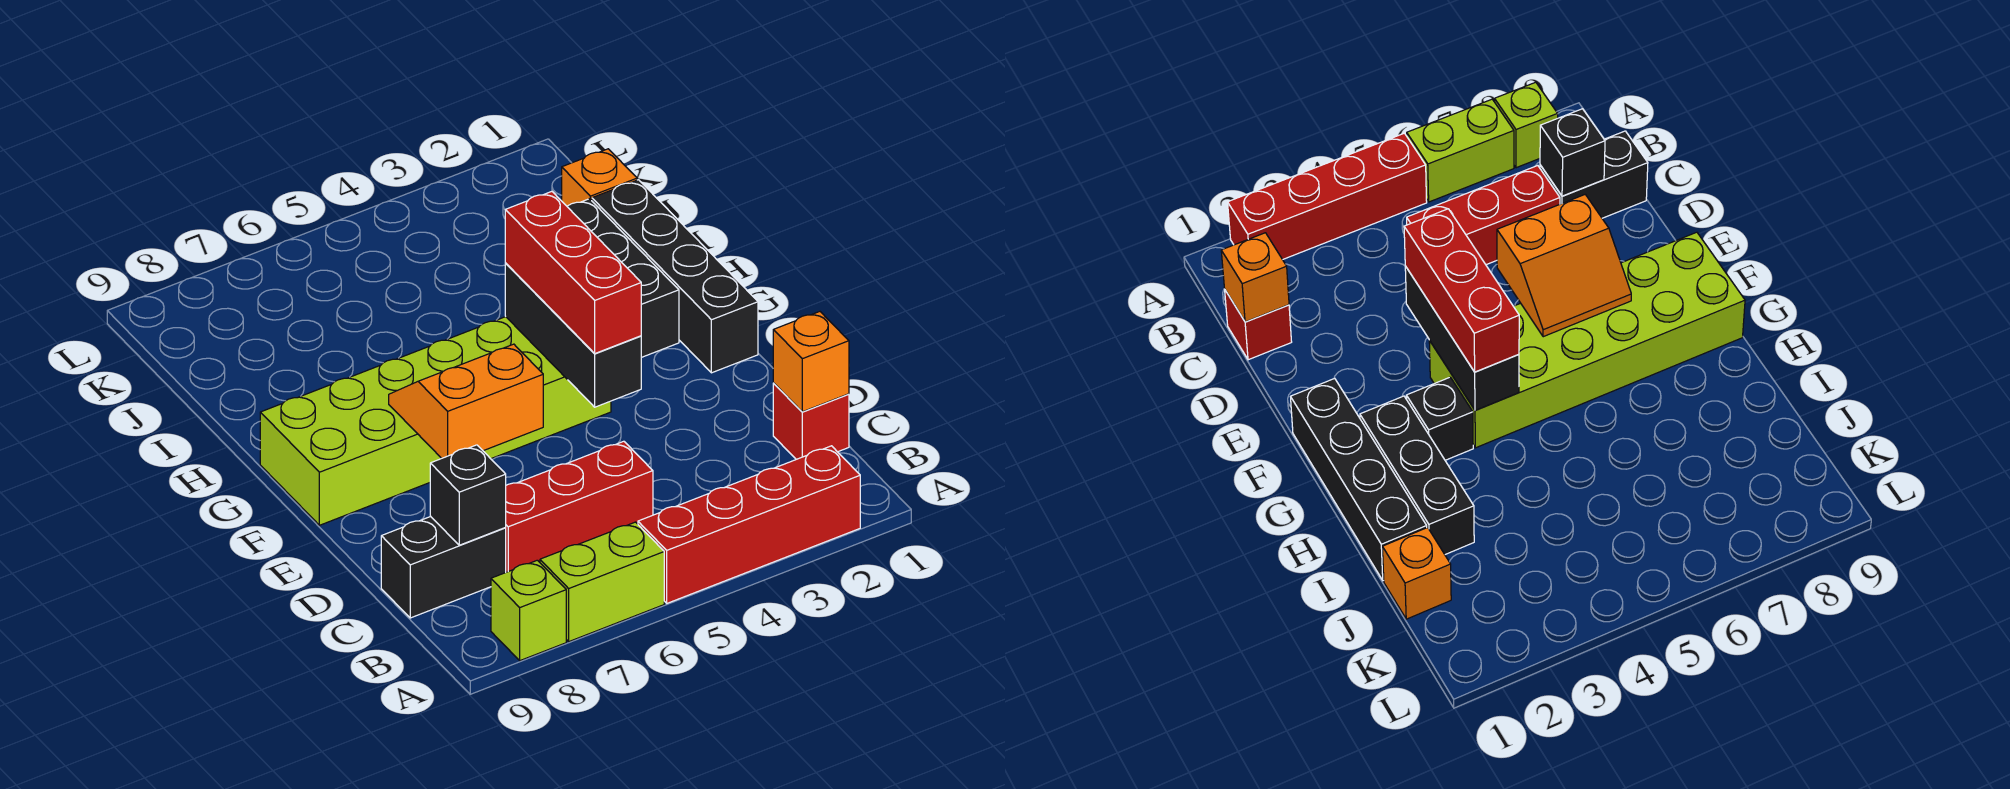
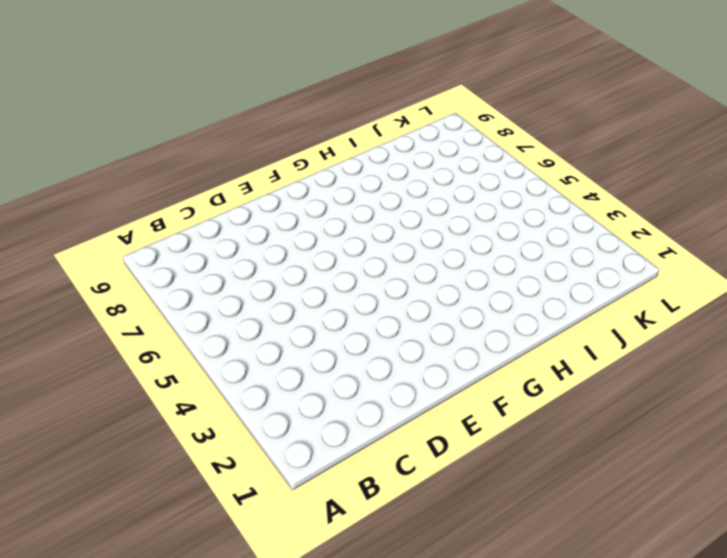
none -> red 1x4 brick [638,446,860,603]
none -> lime 1x2 brick [540,522,664,641]
none -> lime 1x1 brick [491,560,566,661]

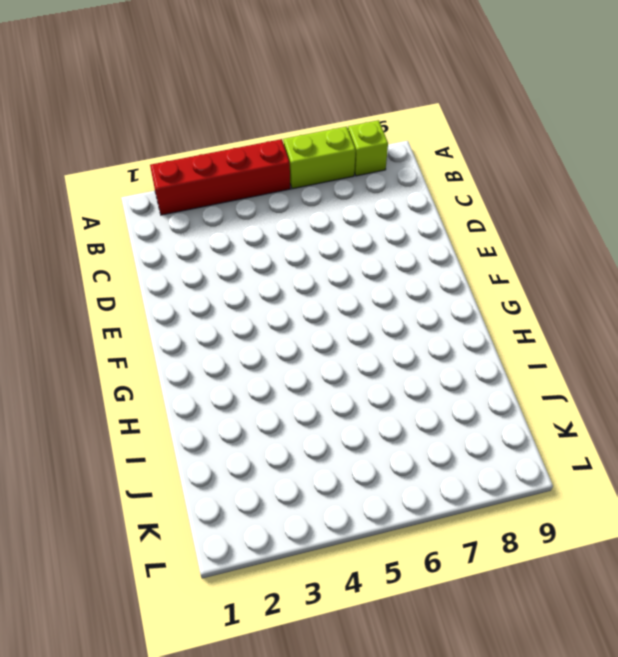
none -> red 1x1 brick [773,383,849,459]
none -> red 1x3 brick [505,441,653,572]
none -> black 1x2 brick [381,517,506,618]

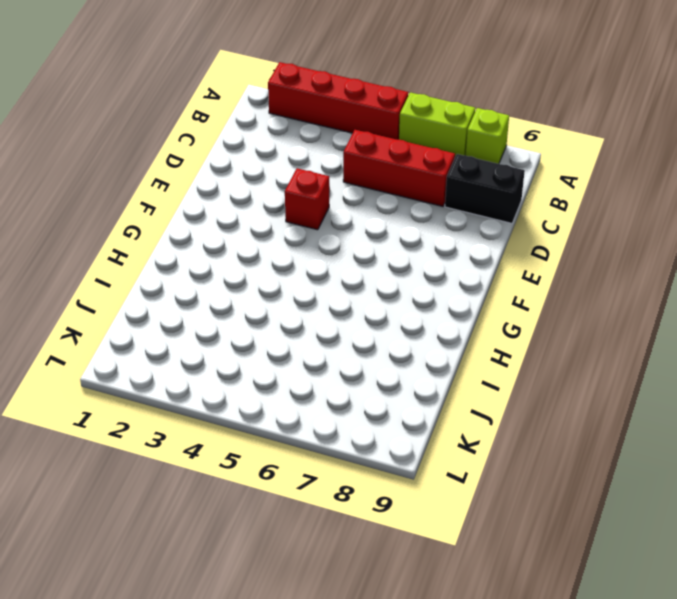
red 1x1 brick [285,168,329,230] -> red 1x1 brick moved to [773,383,849,459]
none -> black 1x4 brick [592,180,758,373]
none -> lime 2x6 brick [260,317,611,525]
none -> black 1x3 brick [567,199,679,358]

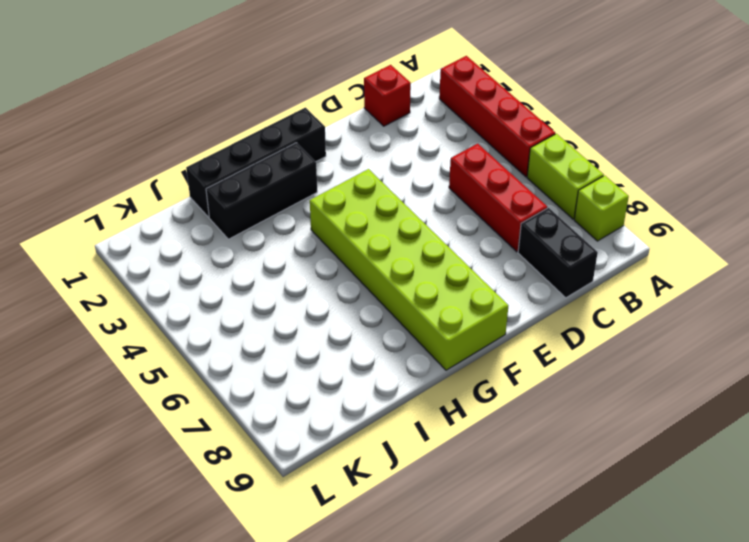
none -> black 1x1 brick [1406,377,1473,460]
none -> orange 1x1 brick [562,149,637,206]
none -> orange 1x1 brick [773,312,849,412]

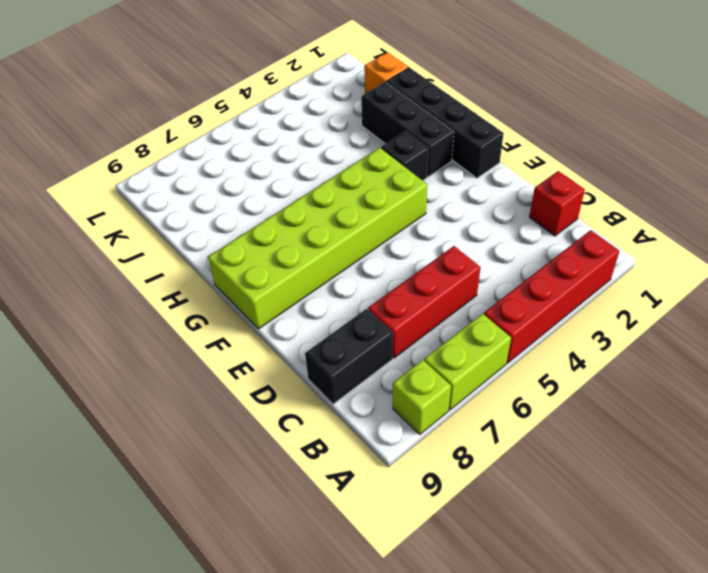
none -> orange 1x1 brick [773,312,849,412]
none -> black 1x1 brick [430,445,506,545]
none -> black 1x3 brick [505,263,641,407]

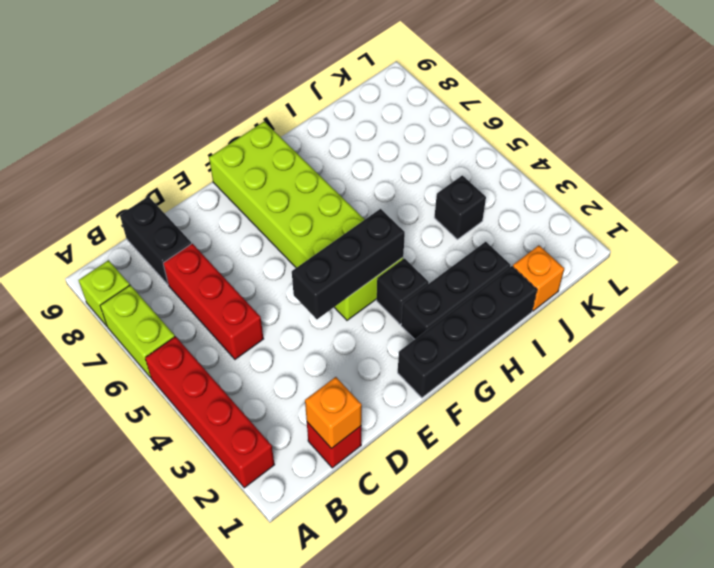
black 1x1 brick [434,175,486,239] -> black 1x1 brick moved to [430,445,506,545]
none -> orange 2x2 slope [389,344,543,458]
none -> red 1x3 brick [505,192,641,354]

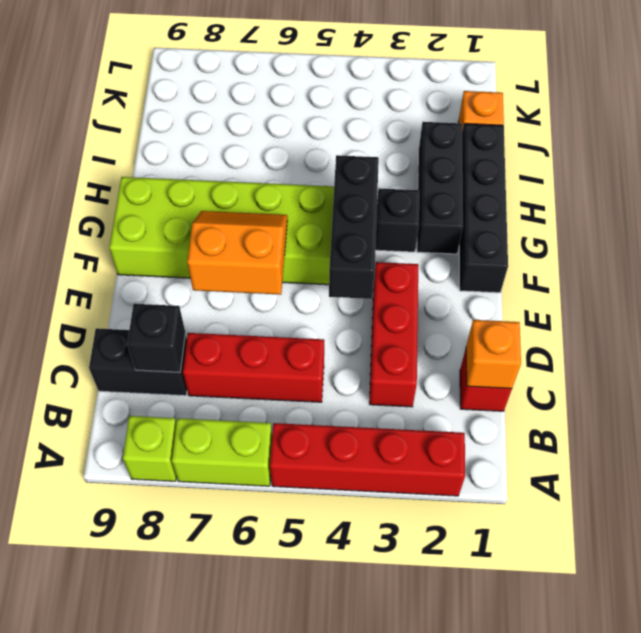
red 1x3 brick [369,262,418,407] -> red 1x3 brick moved to [505,192,641,354]

